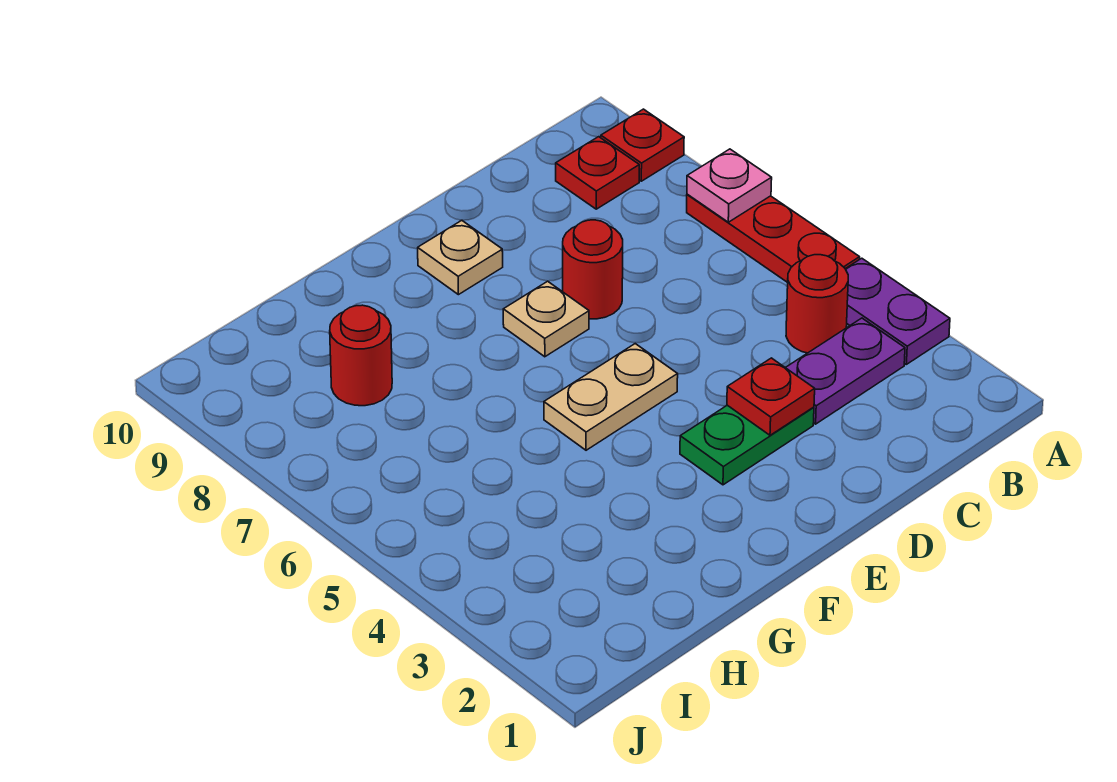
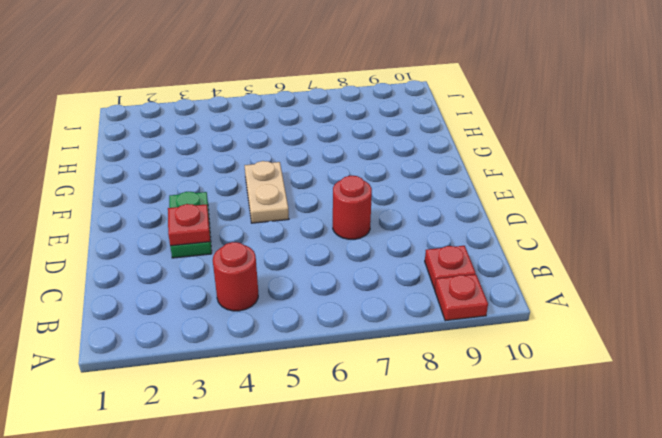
none -> purple 1x2 plate [846,258,950,364]
none -> red 1x3 plate [687,194,860,283]
none -> purple 1x2 plate [785,318,905,424]

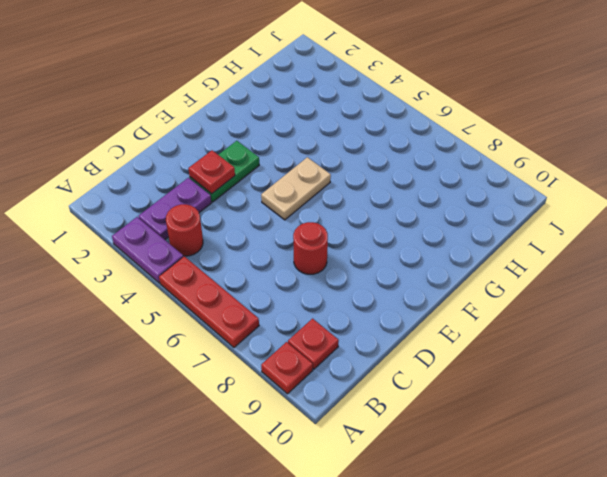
none -> tan 1x1 plate [503,281,589,357]
none -> tan 1x1 plate [418,220,503,295]
none -> red 1x1 round brick [330,305,392,406]

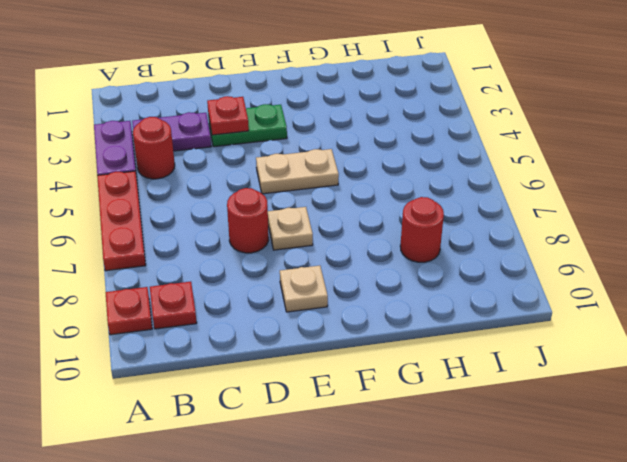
none -> pink 1x1 plate [687,149,772,222]

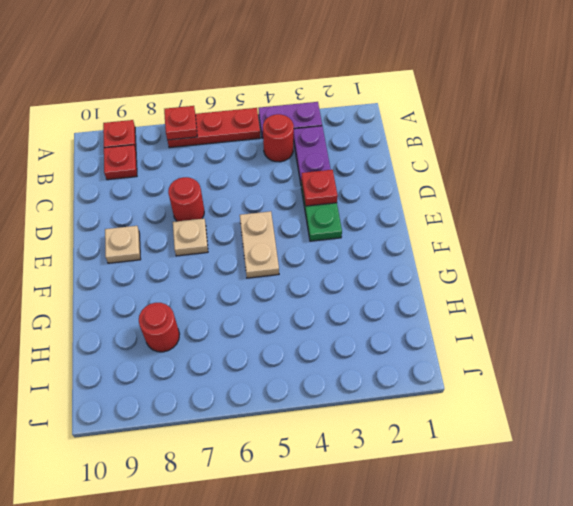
red 1x1 plate [164,106,197,140] -> pink 1x1 plate [687,149,772,222]

